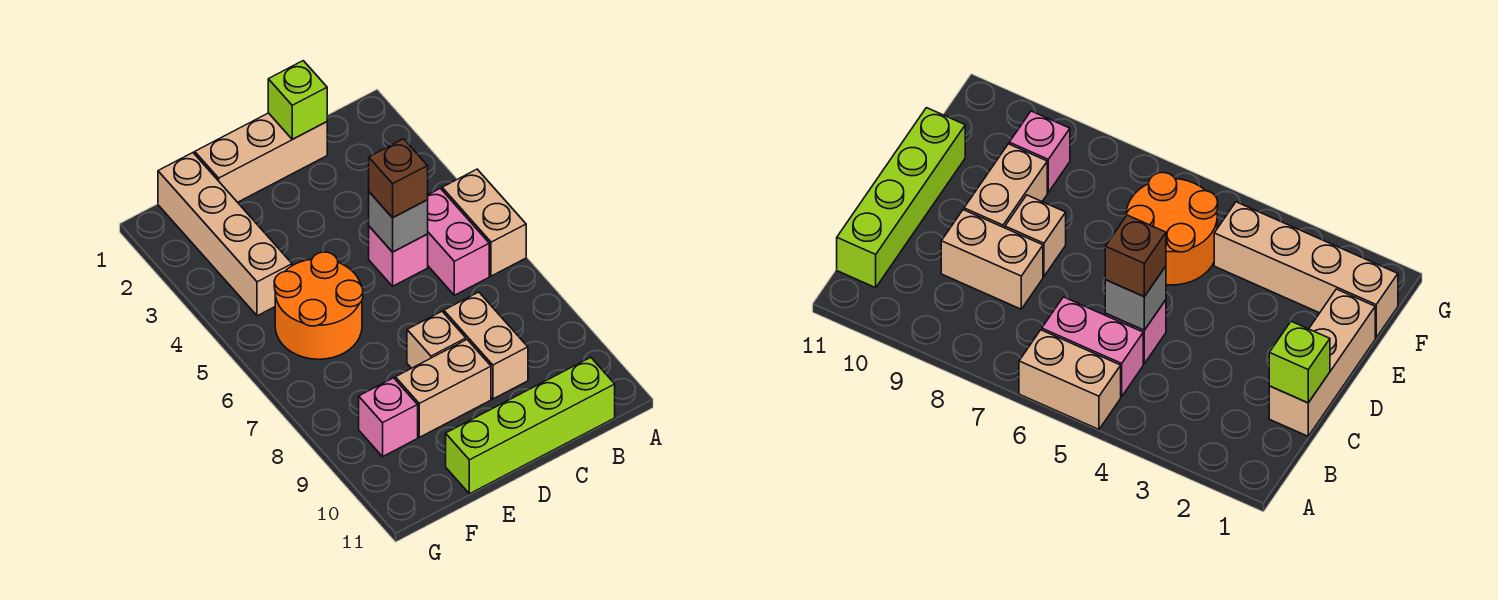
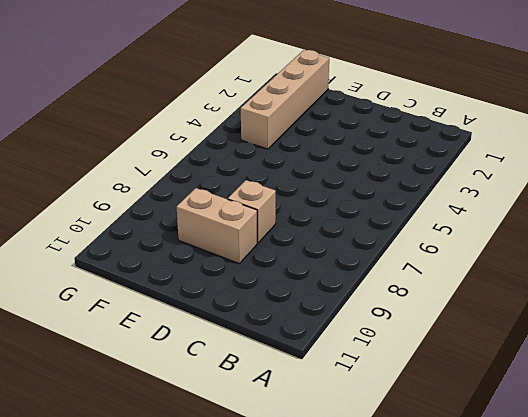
none -> tan 1x2 brick [442,169,526,276]
none -> pink 1x2 brick [428,188,489,295]
none -> lime 1x4 brick [446,357,615,494]

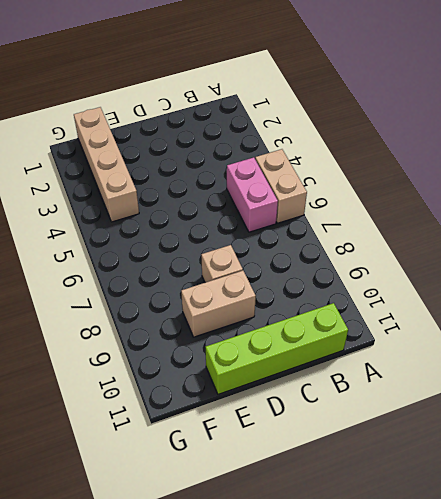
none -> tan 1x3 brick [195,113,327,202]
none -> pink 1x1 brick [369,226,428,286]
none -> tan 1x2 brick [444,292,528,399]

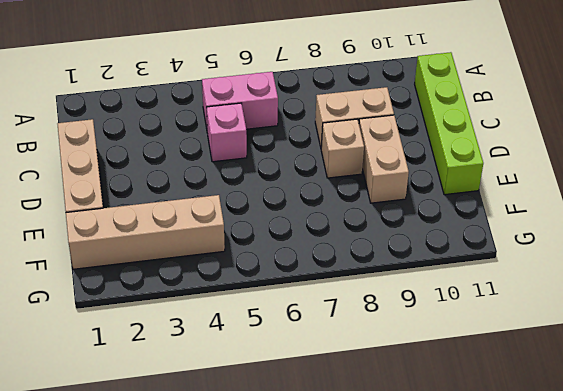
none -> tan 1x2 brick [442,169,526,276]
none -> orange 2x2 round brick [274,252,363,359]
none -> pink 1x1 brick [359,378,418,457]

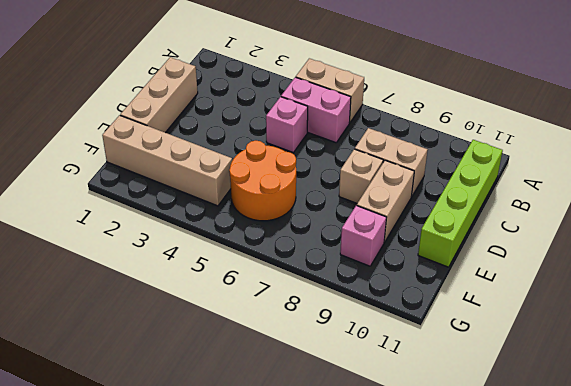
none -> lime 1x1 brick [268,61,327,139]
none -> grey 1x1 brick [369,192,428,252]
none -> brown 1x1 brick [369,139,428,218]

